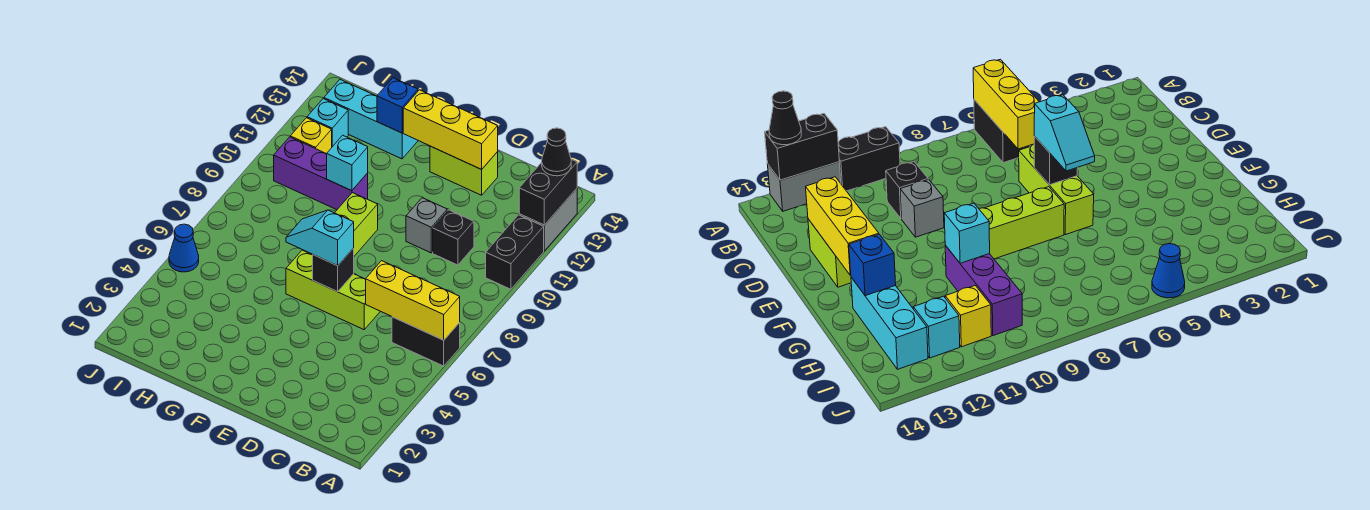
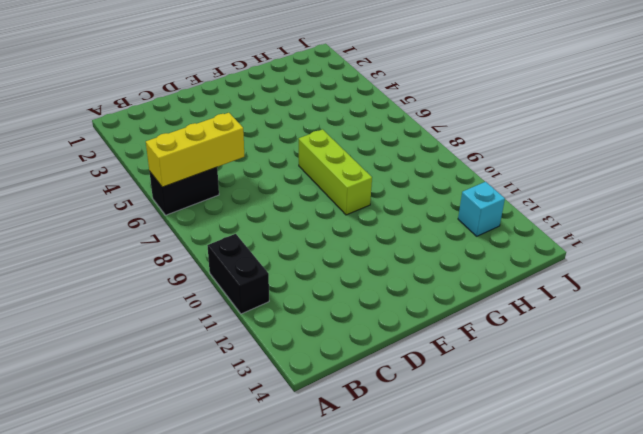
none -> grey 1x2 brick [519,189,577,251]
none -> black 1x1 brick [433,210,474,265]
none -> lime 1x3 brick [286,250,380,330]

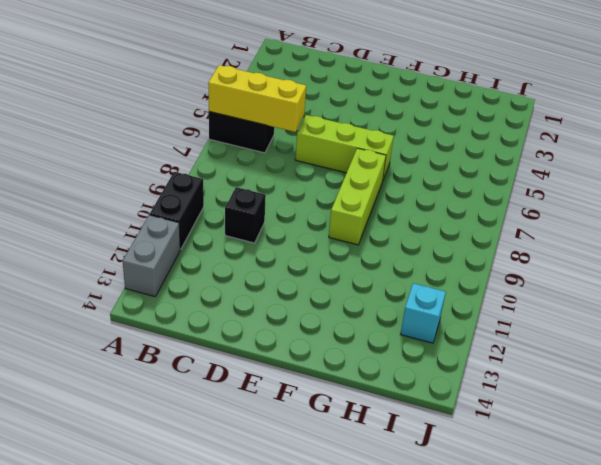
none -> grey 1x1 brick [406,198,447,253]
none -> lime 1x2 brick [430,146,498,195]
none -> purple 1x3 brick [274,137,368,210]

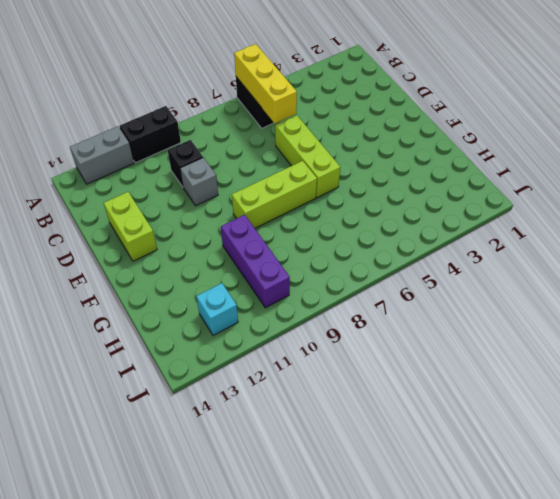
none -> cyan 1x3 brick [324,80,418,159]
none -> yellow 1x1 brick [290,118,332,154]
none -> blue 1x1 cone [169,224,199,272]

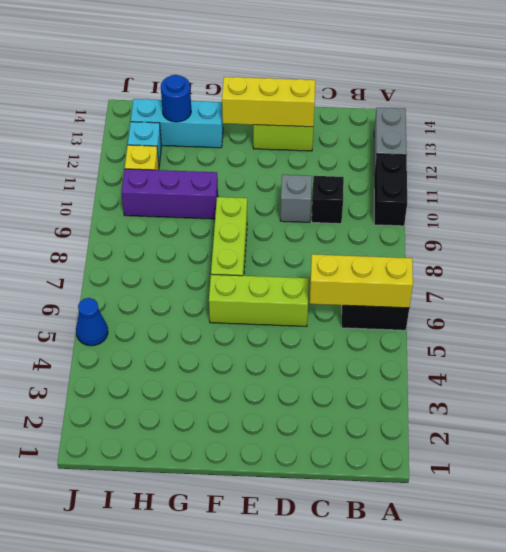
blue 1x1 round brick [161,75,191,122] -> none
none -> black 1x2 brick [519,159,577,225]
none -> black 1x1 brick [313,248,354,292]
none -> cyan 1x1 brick [327,135,368,191]

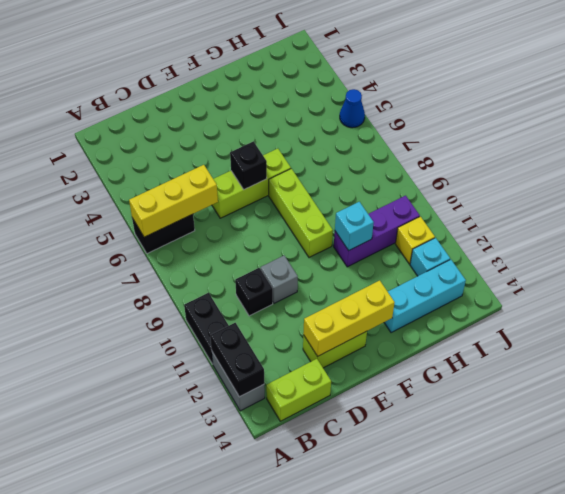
lime 1x2 brick [266,359,331,421] -> none
none -> blue 1x1 brick [377,78,418,133]
none -> black 1x1 cone [542,128,571,176]
none -> cyan 1x2 slope [286,210,354,266]

